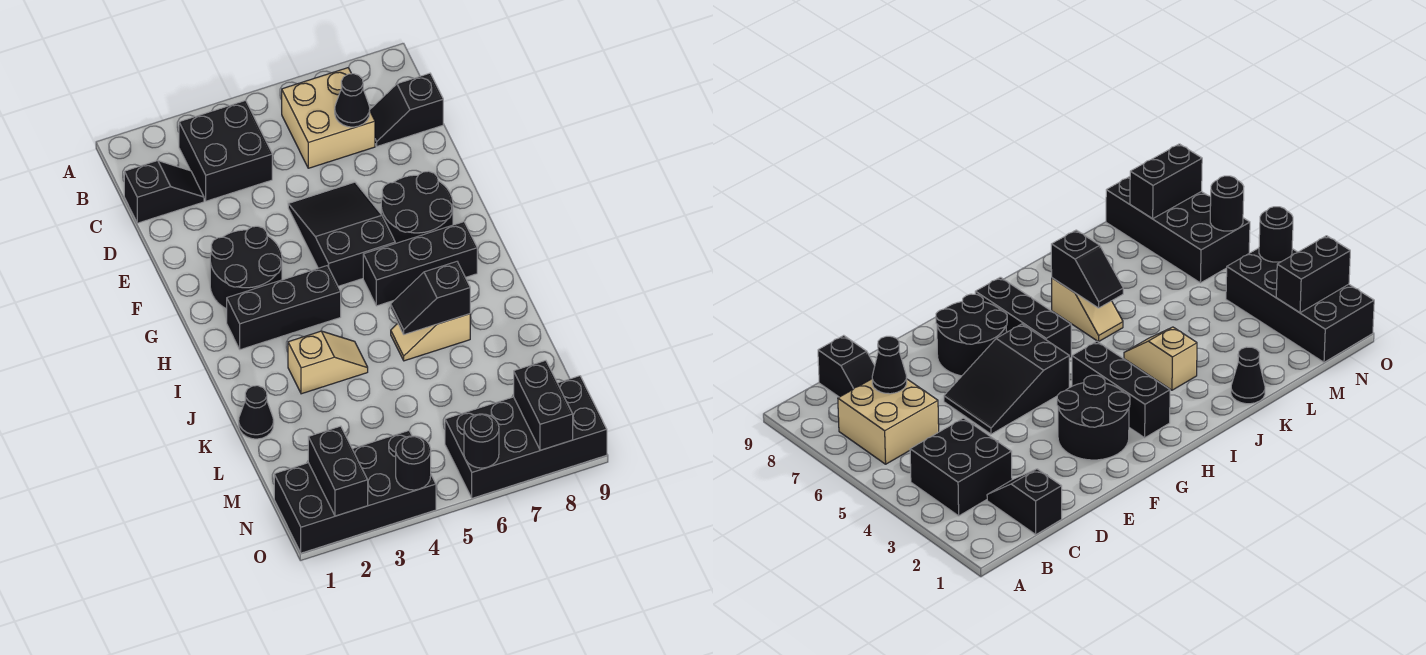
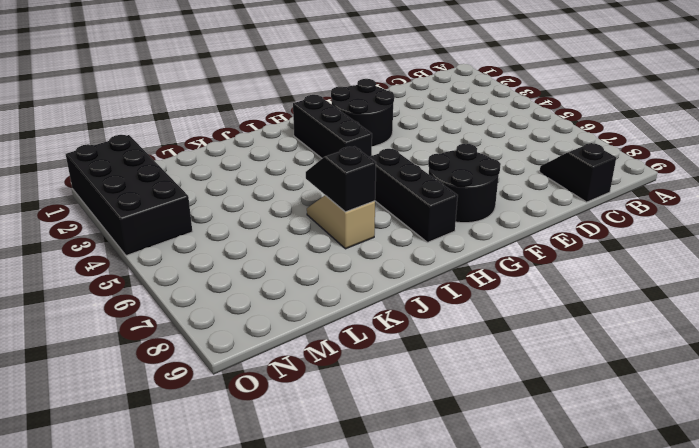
none -> black 2x2 brick [179,100,272,201]
none -> tan 2x2 brick [282,68,375,168]
none -> black 1x2 slope [124,161,204,223]

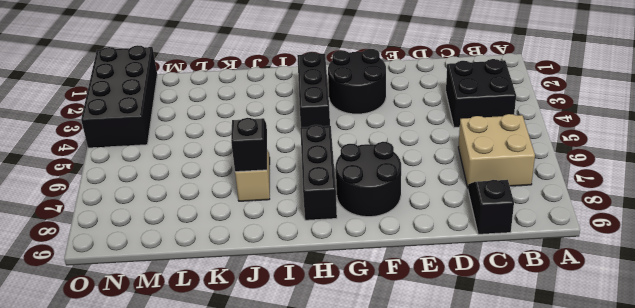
none -> black 1x2 slope [124,161,204,223]
none -> black 2x3 slope [288,182,395,286]
none -> tan 1x2 slope [288,331,368,394]

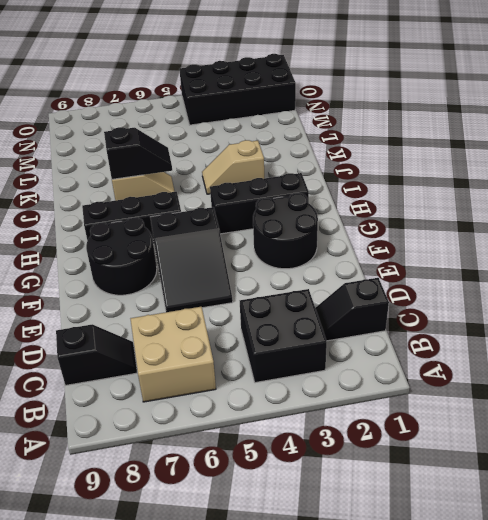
none -> black 1x1 cone [239,386,274,439]
none -> black 2x4 brick [445,376,607,498]
none -> black 1x1 cone [335,74,370,127]

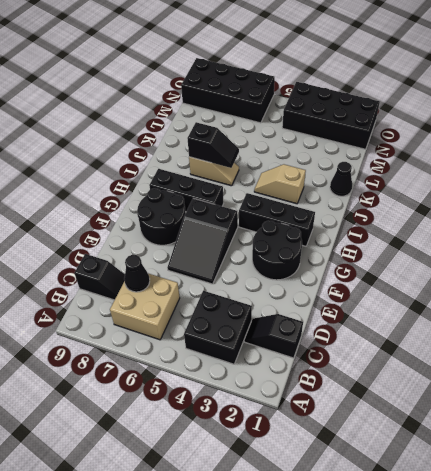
none -> black 1x2 brick [308,426,368,516]
none -> black 1x2 brick [514,361,573,450]
none -> black 1x1 round brick [396,436,431,490]

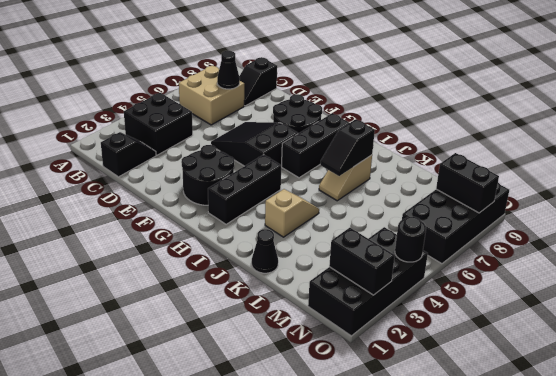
none -> black 1x1 round brick [464,414,499,468]

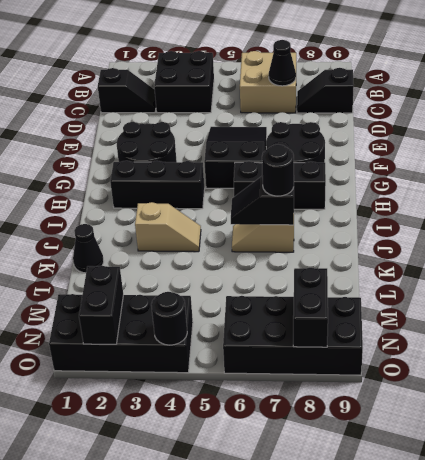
black 1x1 round brick [262,145,294,196] -> black 1x1 round brick moved to [464,414,499,468]

